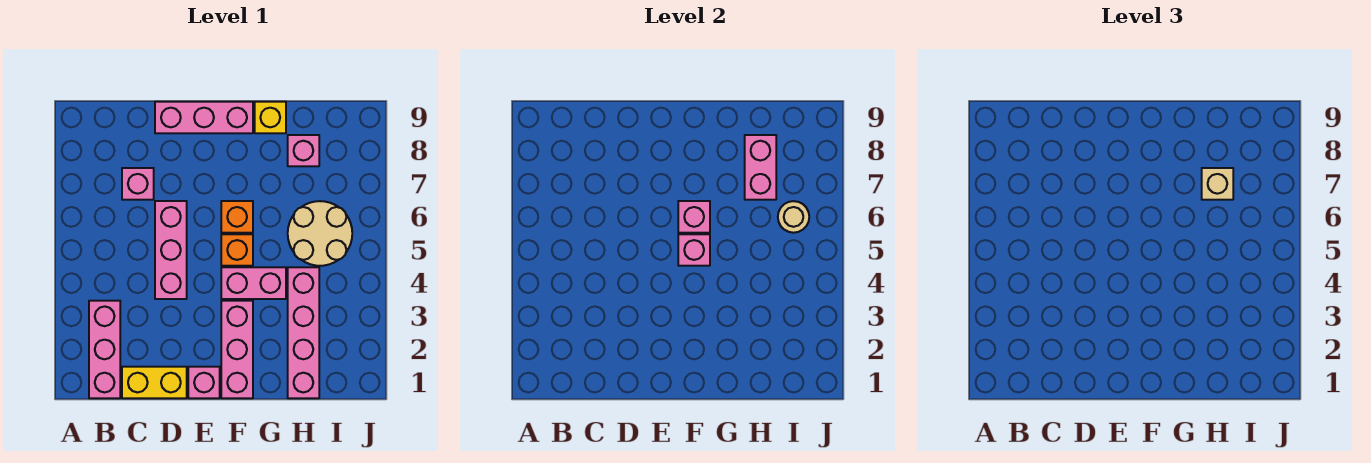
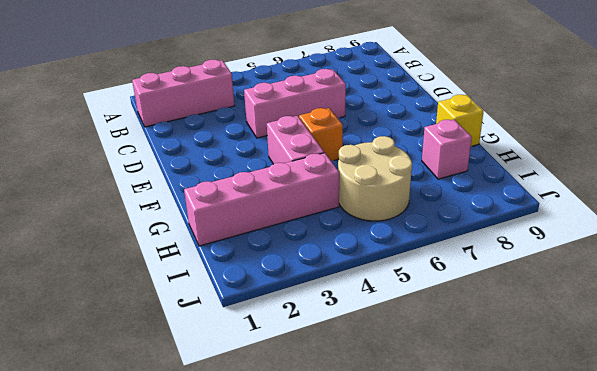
none -> yellow 1x2 brick [122,367,187,398]
none -> pink 1x1 brick [122,168,154,200]
none -> pink 1x3 brick [155,102,253,133]

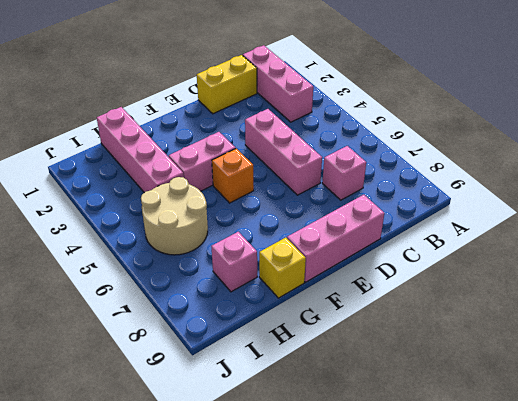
none -> pink 1x1 brick [188,367,220,398]
none -> pink 1x3 brick [221,301,253,398]
none -> orange 1x1 brick [221,201,253,233]

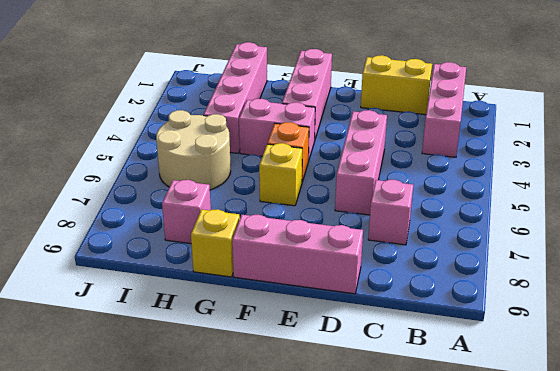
yellow 1x1 brick [259,143,302,206] -> orange 1x1 brick [221,201,253,233]
none -> pink 1x1 brick [188,367,220,398]
none -> pink 1x1 brick [678,234,710,266]
none -> pink 1x1 brick [678,201,710,233]

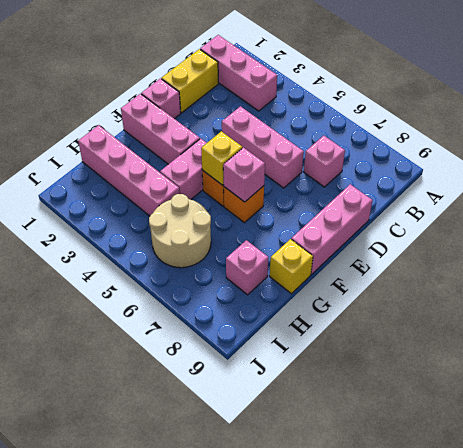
yellow 1x1 brick [201,131,242,185] -> pink 1x1 brick [678,234,710,266]
none -> pink 1x2 brick [745,135,776,200]
none -> tan 1x1 round brick [778,201,809,233]
none -> tan 1x1 brick [1202,168,1233,200]

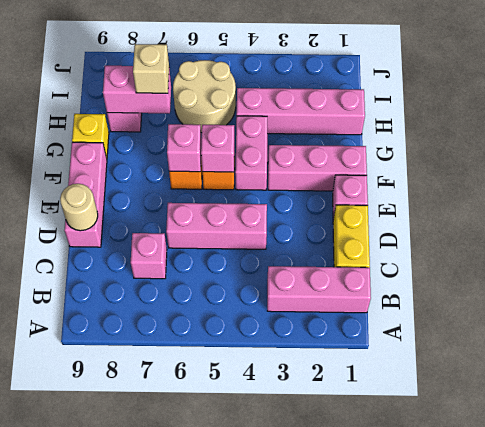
tan 1x1 round brick [60,184,98,231] -> tan 1x1 round brick moved to [778,201,809,233]

